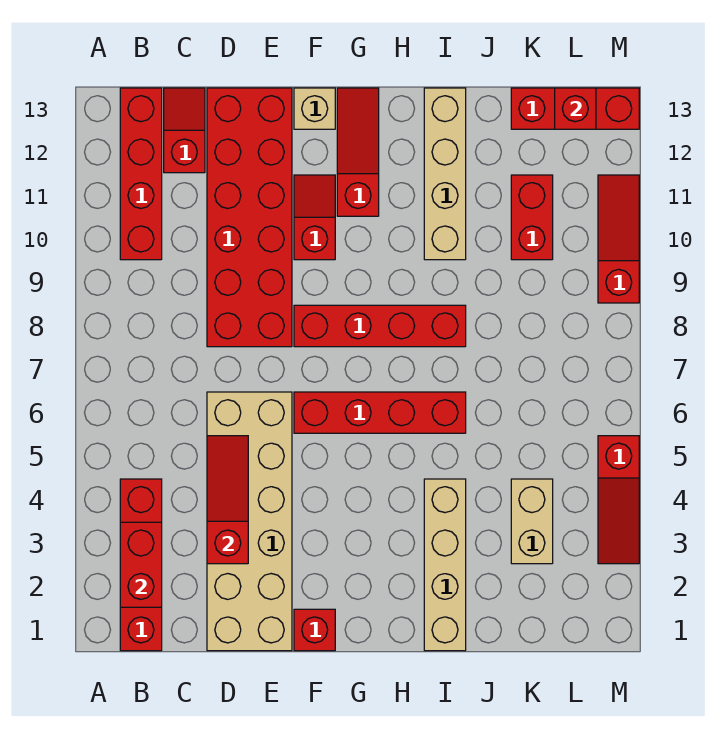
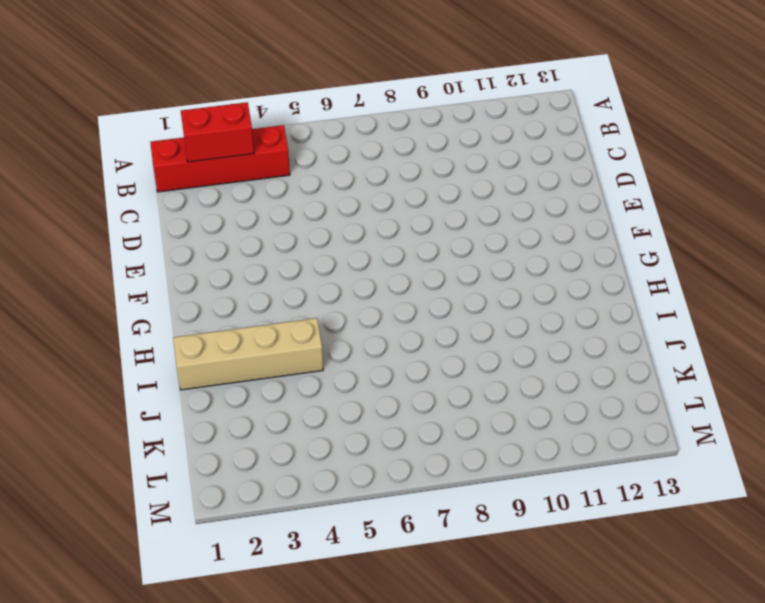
none -> red 1x4 brick [120,88,162,260]
none -> red 1x2 slope [164,88,205,173]
none -> tan 2x6 brick [207,392,292,651]

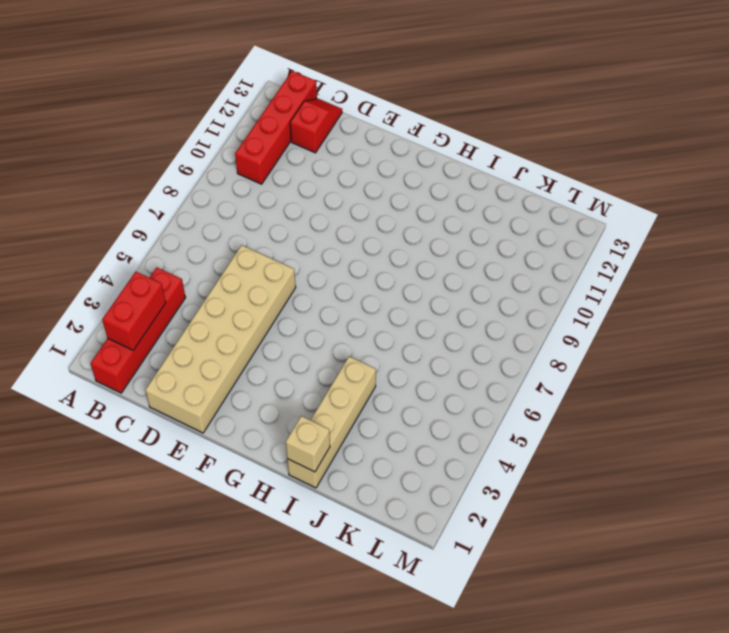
tan 1x1 brick [286,416,330,472] -> tan 1x1 brick moved to [294,88,335,129]
none -> red 2x6 brick [207,88,292,347]
none -> red 1x1 brick [294,609,335,651]
none -> red 1x4 brick [294,392,466,433]

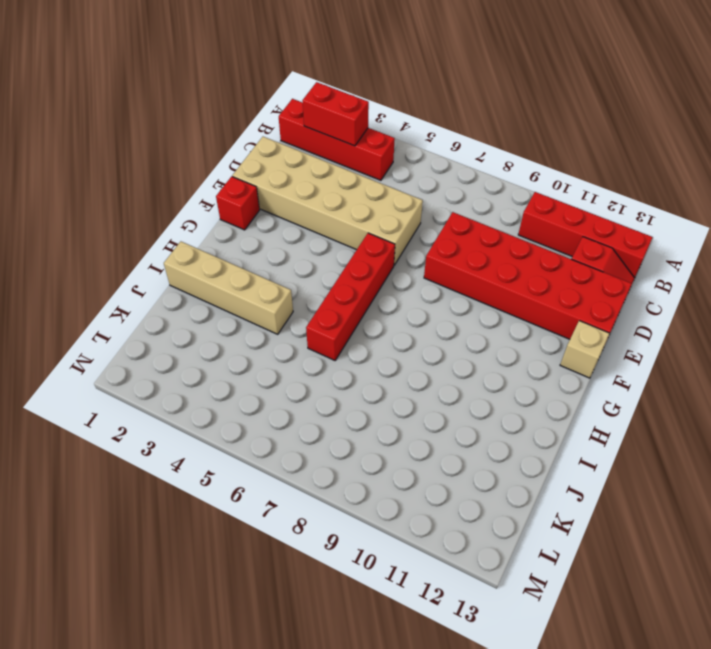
none -> red 1x4 brick [294,305,466,347]
none -> red 1x2 slope [294,175,335,260]
none -> red 1x3 slope [337,88,379,216]

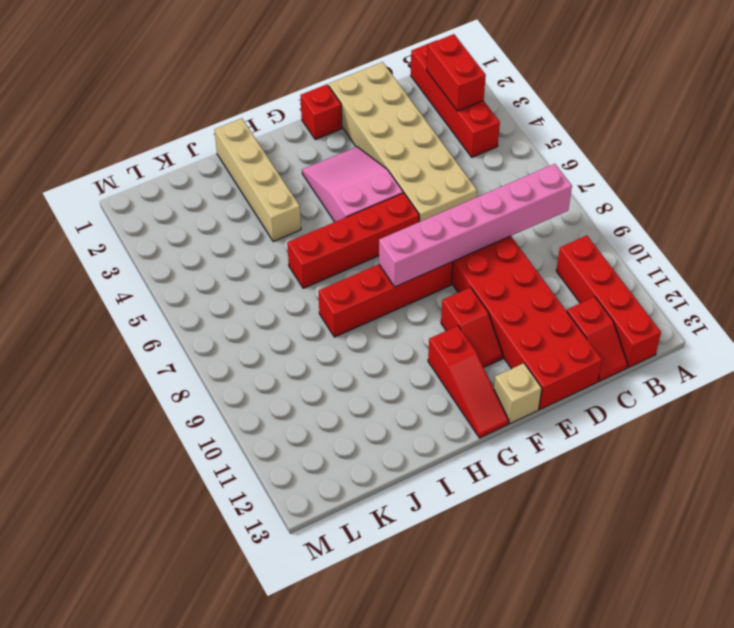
pink 1x6 brick [379,164,572,287] -> none
pink 2x3 slope [302,147,403,222] -> none
none -> tan 1x4 brick [424,88,466,260]
none -> tan 1x2 brick [511,479,553,564]
none -> red 1x2 brick [511,175,553,260]

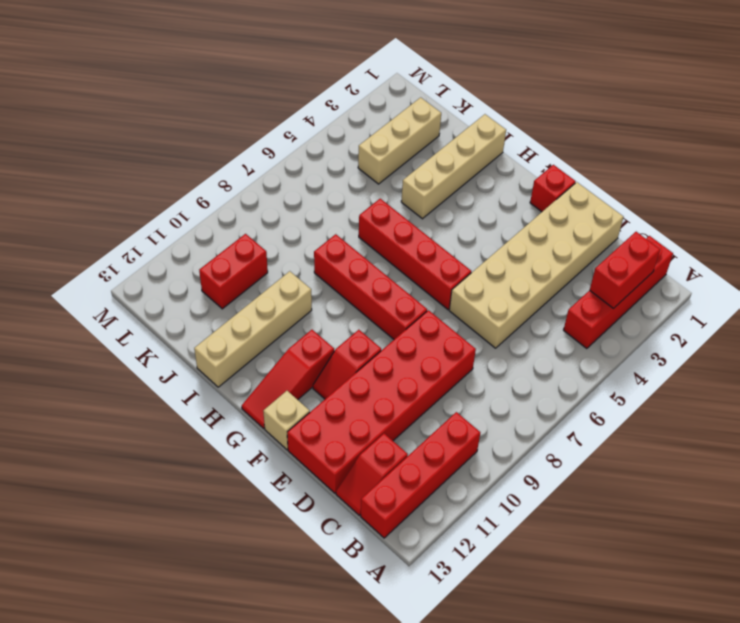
tan 1x3 brick [358,97,441,184] -> tan 1x2 brick [511,479,553,564]
none -> red 1x3 brick [511,88,639,129]
none -> red 1x3 slope [598,436,639,564]
none -> red 1x3 slope [598,175,639,303]

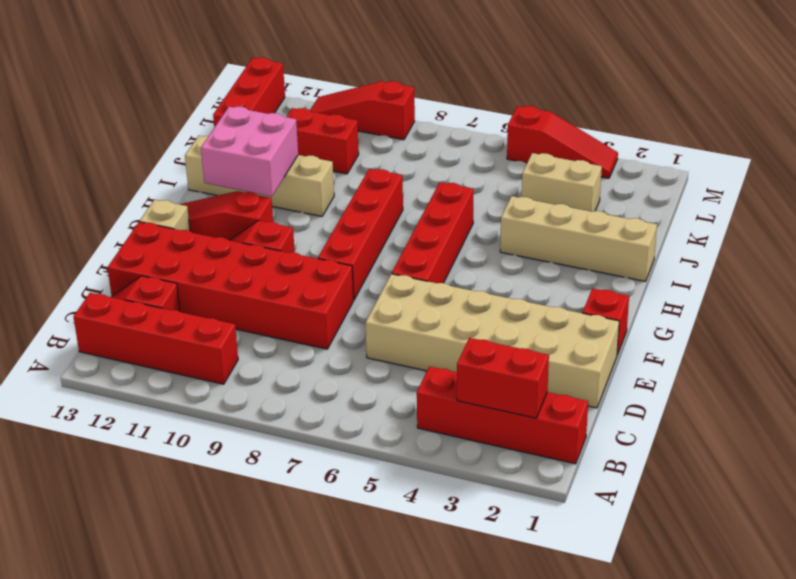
pink 2x2 brick [201,107,298,196] -> none
none -> red 1x3 slope [207,436,248,564]
none -> red 1x1 brick [555,88,596,129]

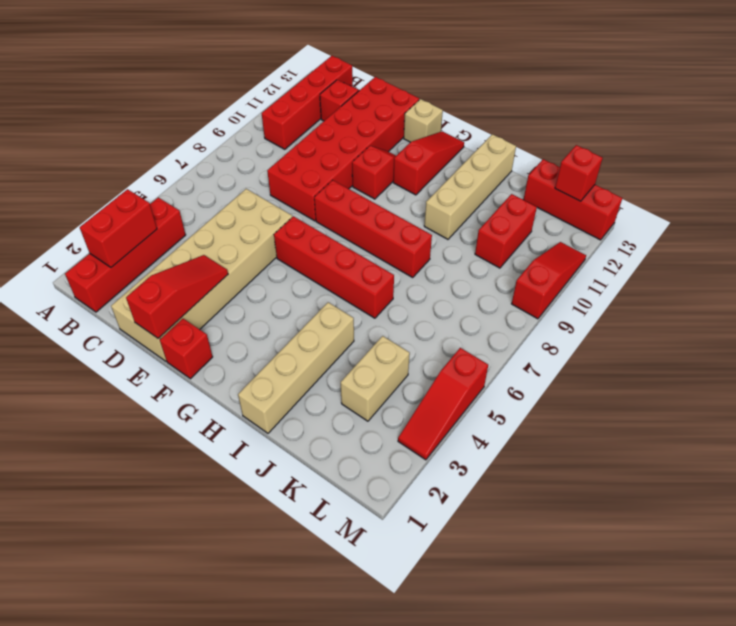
red 1x3 slope [126,255,228,338] -> red 1x3 slope moved to [207,436,248,564]

